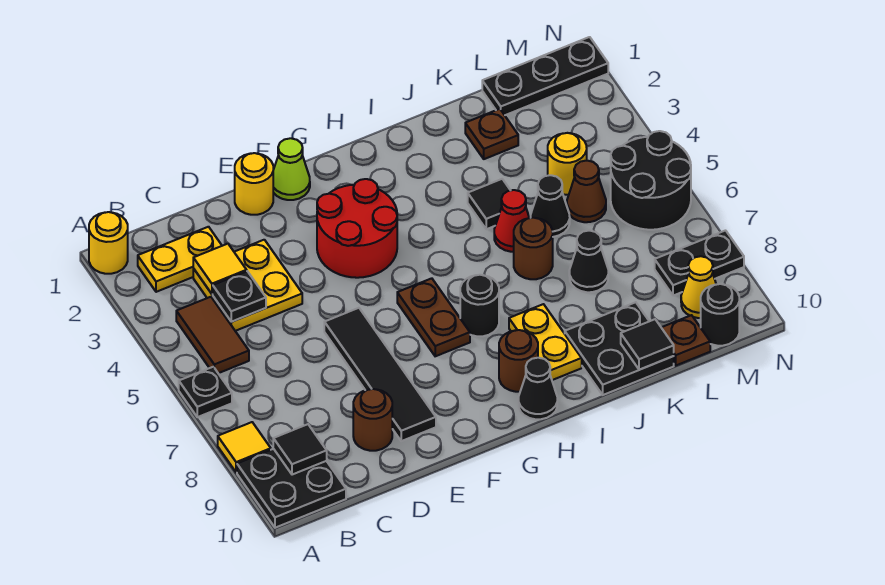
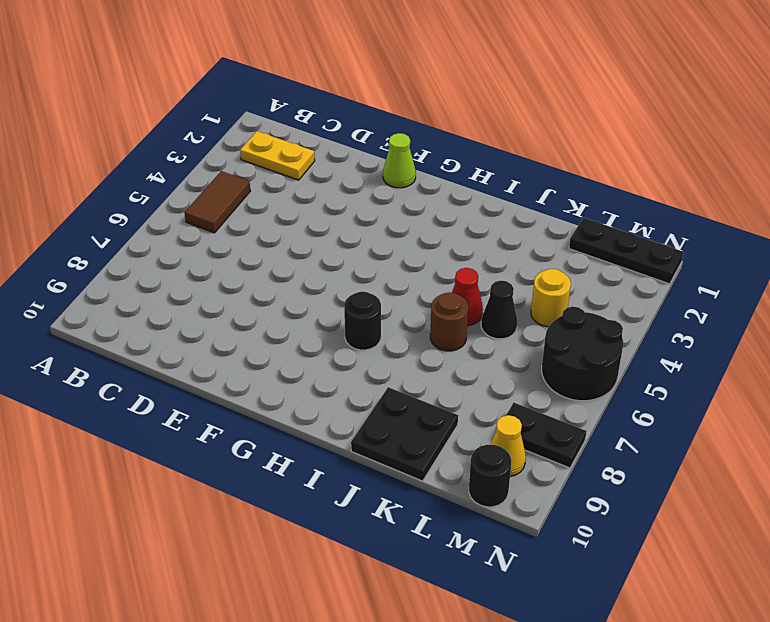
none -> yellow 1x1 round brick [89,212,128,274]
none -> black 1x1 plate [179,367,232,417]
none -> yellow 1x1 tile [218,422,271,473]
none -> black 2x2 plate [237,449,346,528]

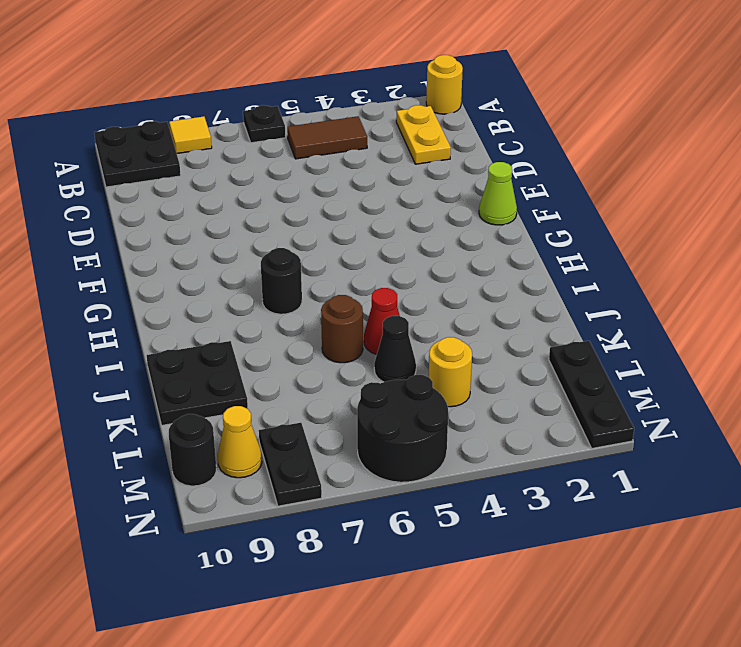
none -> yellow 2x2 plate [193,240,302,331]
none -> brown 1x1 round brick [353,389,392,451]
none -> yellow 1x1 round brick [235,153,273,215]
none -> black 1x4 tile [324,308,436,441]

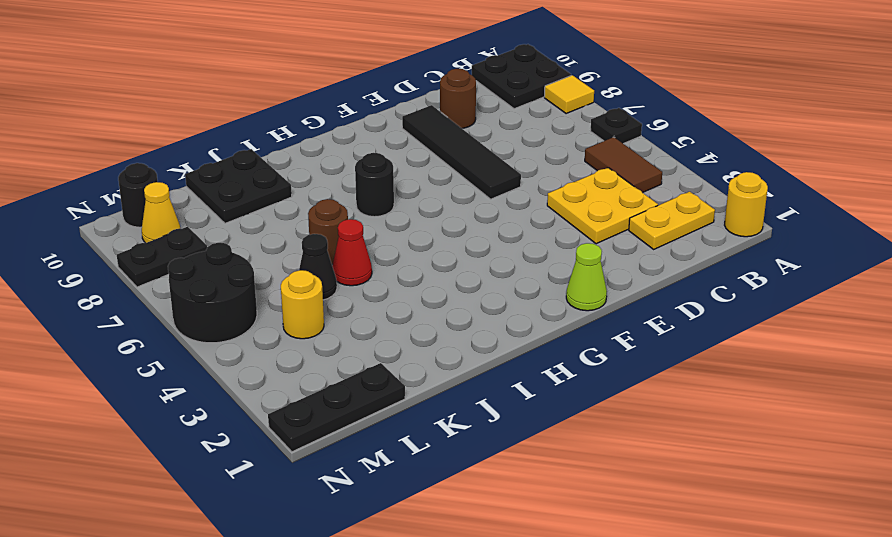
none -> yellow 1x1 round brick [235,153,273,215]
none -> red 2x2 round brick [317,179,397,278]
none -> brown 1x2 plate [397,278,470,356]
none -> brown 1x1 round brick [499,330,538,392]

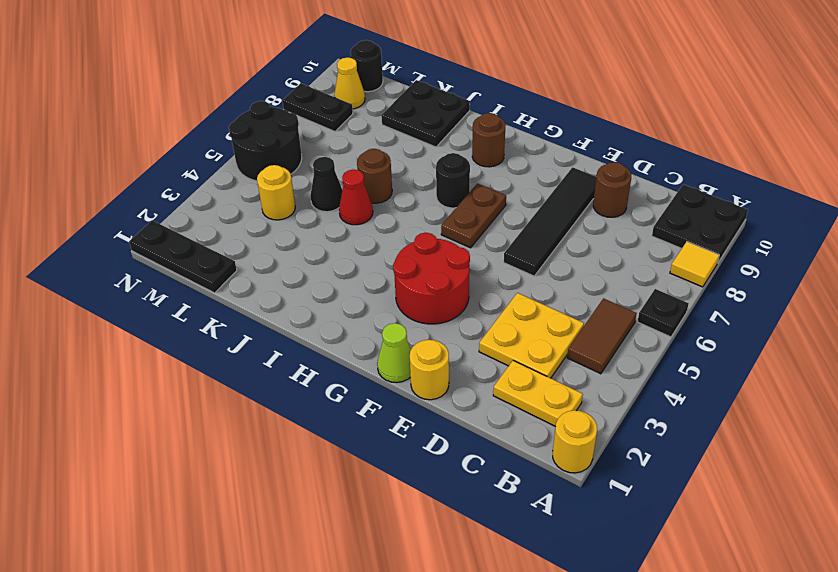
none -> black 1x1 cone [518,358,557,419]
none -> yellow 1x2 plate [509,304,582,380]
none -> black 1x1 tile [468,179,511,229]
none -> brown 1x1 plate [465,109,518,159]

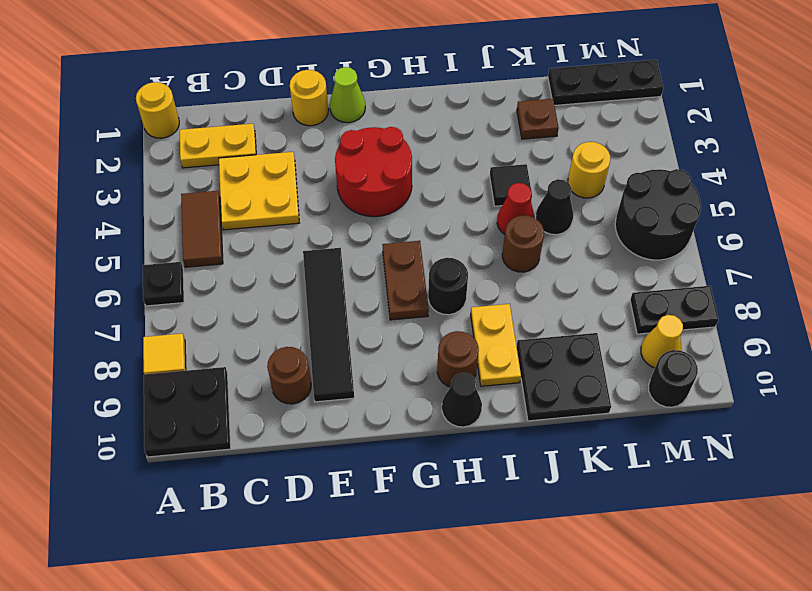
none -> black 1x1 cone [569,231,608,292]
none -> brown 1x1 cone [567,161,606,222]
none -> brown 1x1 plate [661,315,710,365]
none -> black 1x1 tile [273,424,327,475]

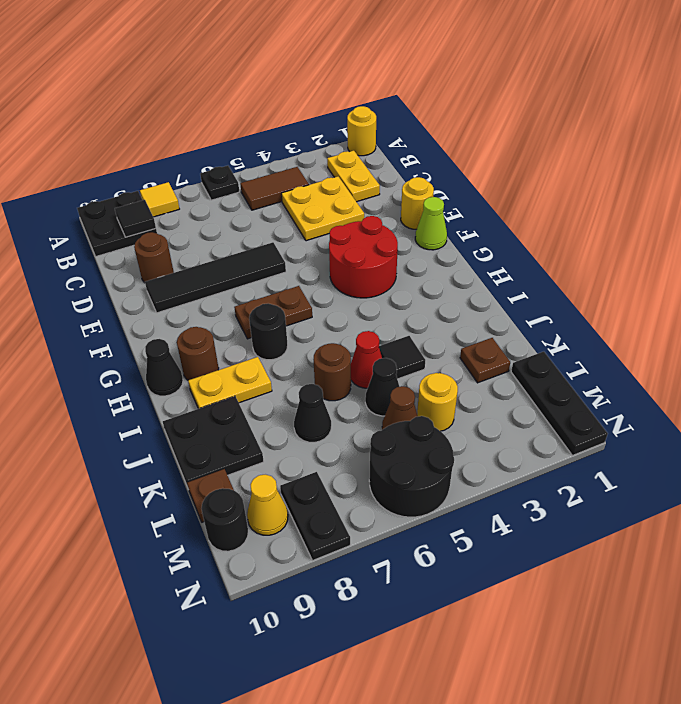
none -> yellow 1x1 tile [193,244,247,294]
none -> black 1x1 plate [213,271,266,322]
none -> black 1x1 tile [621,319,674,370]

